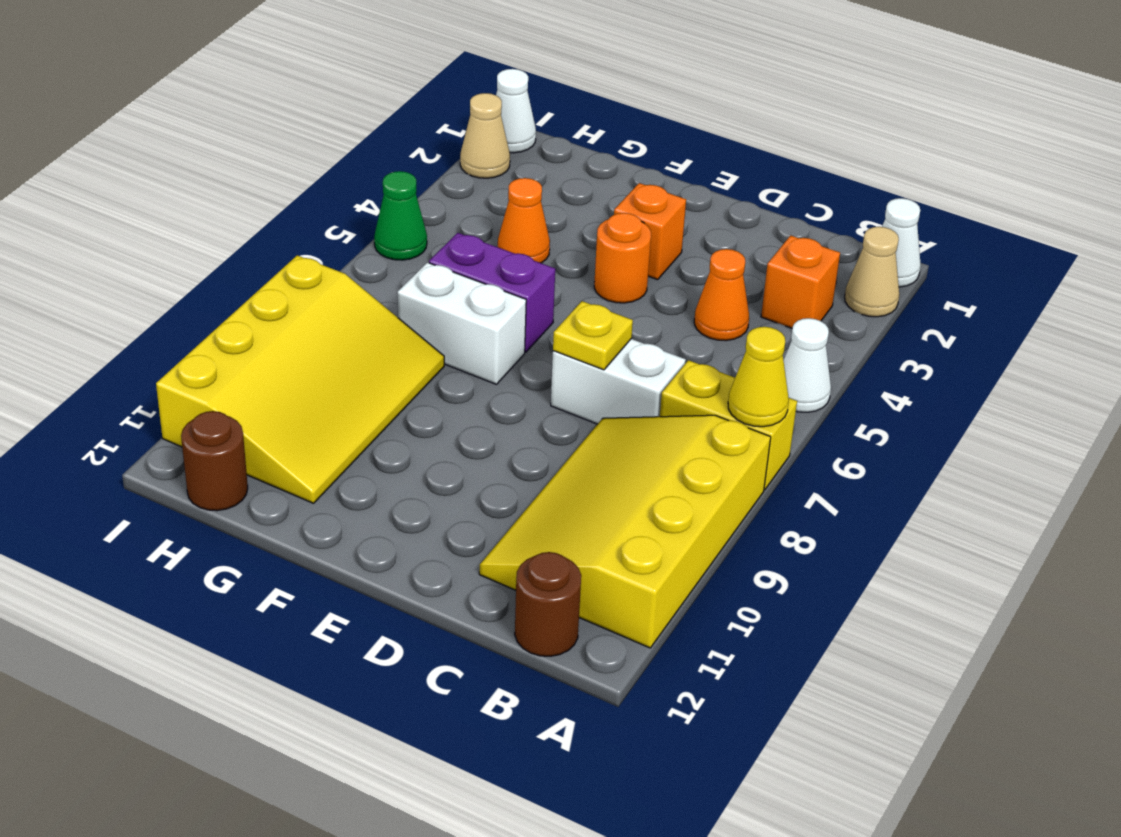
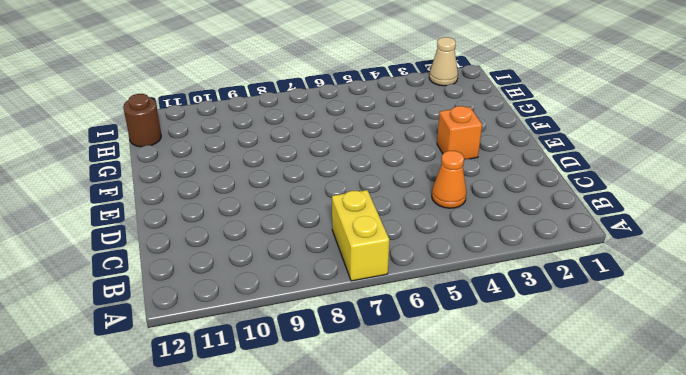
none -> white 1x1 cone [882,198,921,287]
none -> tan 1x1 cone [845,227,899,317]
none -> white 1x1 cone [783,318,831,412]

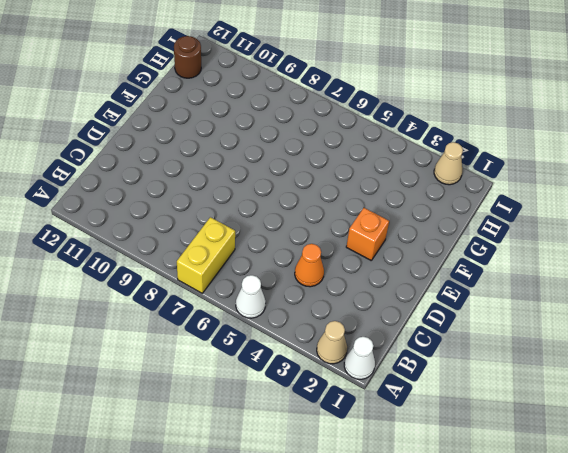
none -> yellow 3x4 slope [479,415,771,648]
none -> orange 1x1 brick [761,235,840,328]
none -> brown 1x1 round brick [515,552,581,656]

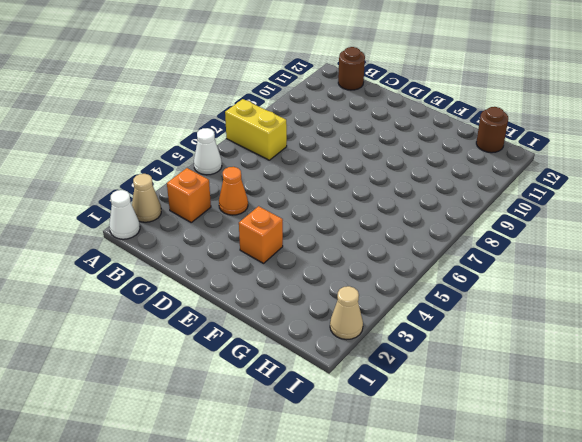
none -> yellow 3x4 slope [479,415,771,648]
none -> white 1x2 brick [551,339,686,424]
none -> orange 1x1 round brick [594,213,651,303]

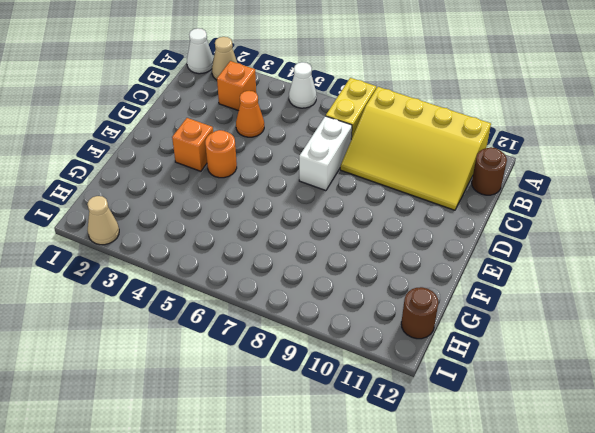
none -> purple 1x2 brick [429,233,555,352]
none -> white 1x2 brick [397,263,526,384]
none -> orange 1x1 cone [498,178,550,263]

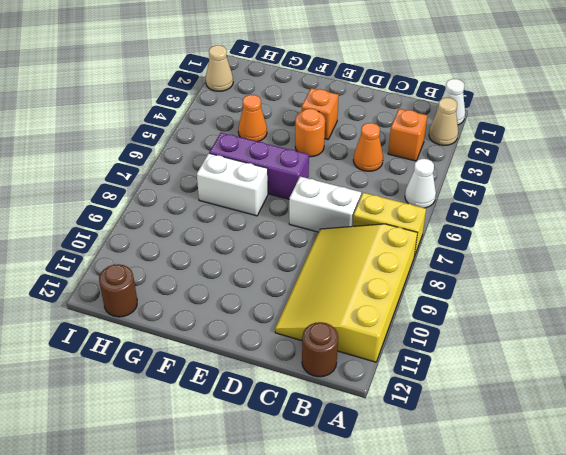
purple 1x3 brick [209,133,309,199] -> purple 1x2 brick [429,233,555,352]
none -> yellow 3x4 slope [156,255,444,503]
none -> white 1x1 cone [496,69,536,153]
none -> green 1x1 cone [374,171,427,260]

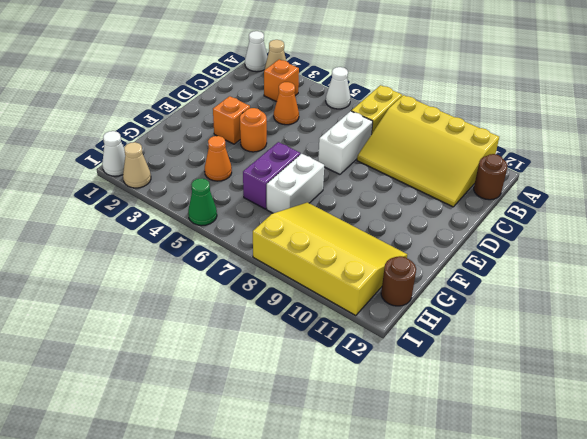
none -> yellow 1x1 cone [728,327,789,427]
none -> yellow 1x1 plate [553,301,633,370]

